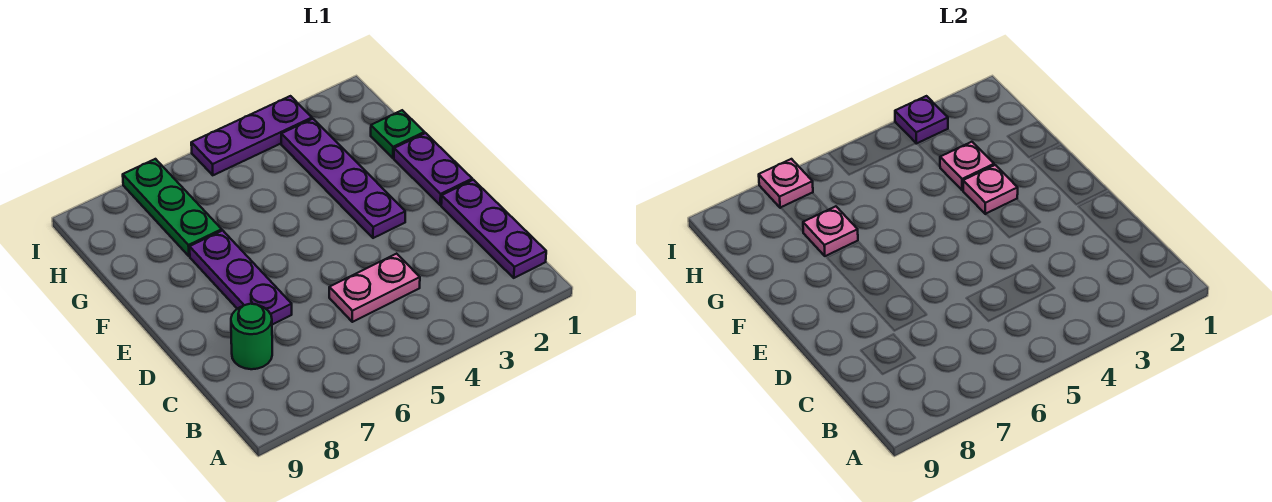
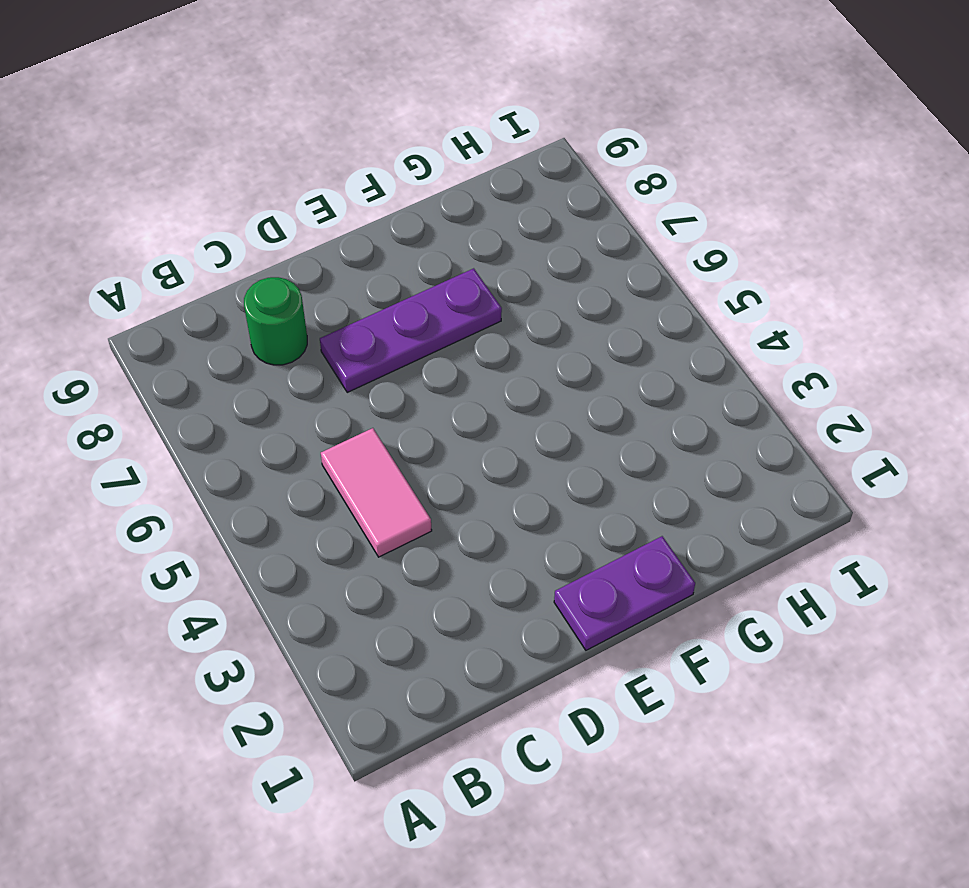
pink 1x2 tile [321,428,432,557] -> pink 1x2 plate [329,254,420,322]
none -> purple 1x3 plate [441,180,546,278]
none -> purple 1x4 plate [281,119,405,238]
none -> green 1x1 plate [371,110,424,158]

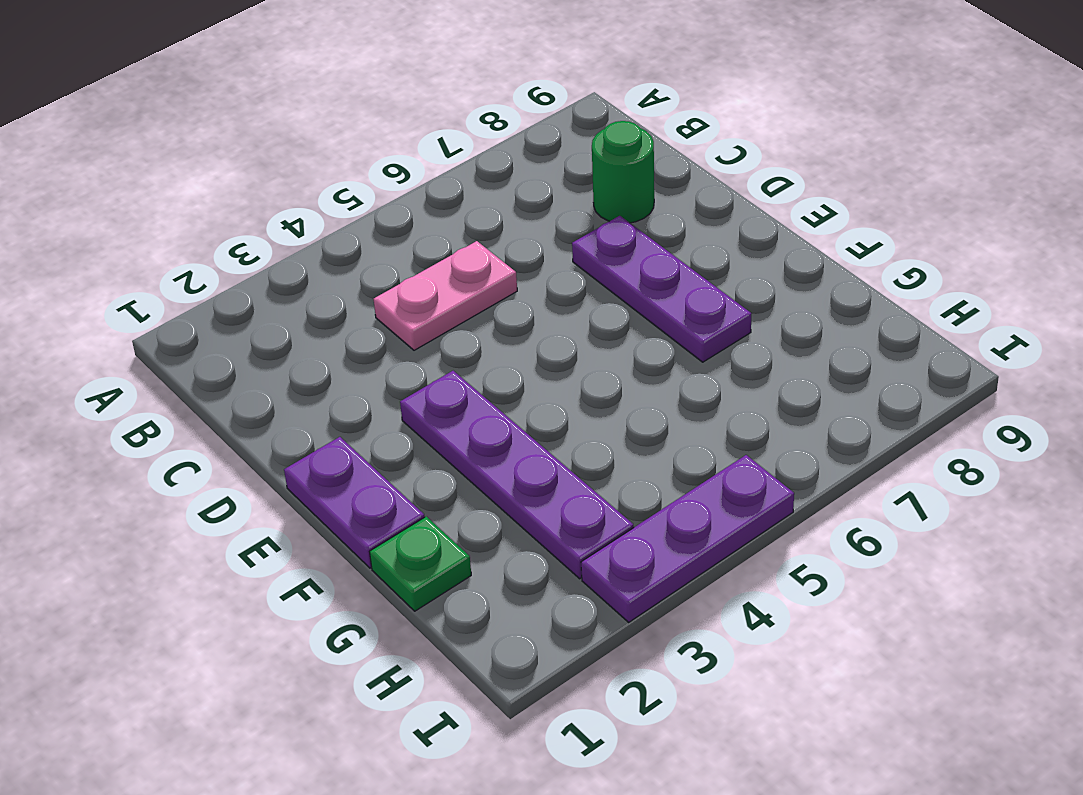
none -> purple 1x3 plate [441,180,546,278]
none -> green 1x3 plate [123,159,222,256]
none -> pink 1x1 plate [963,165,1018,214]

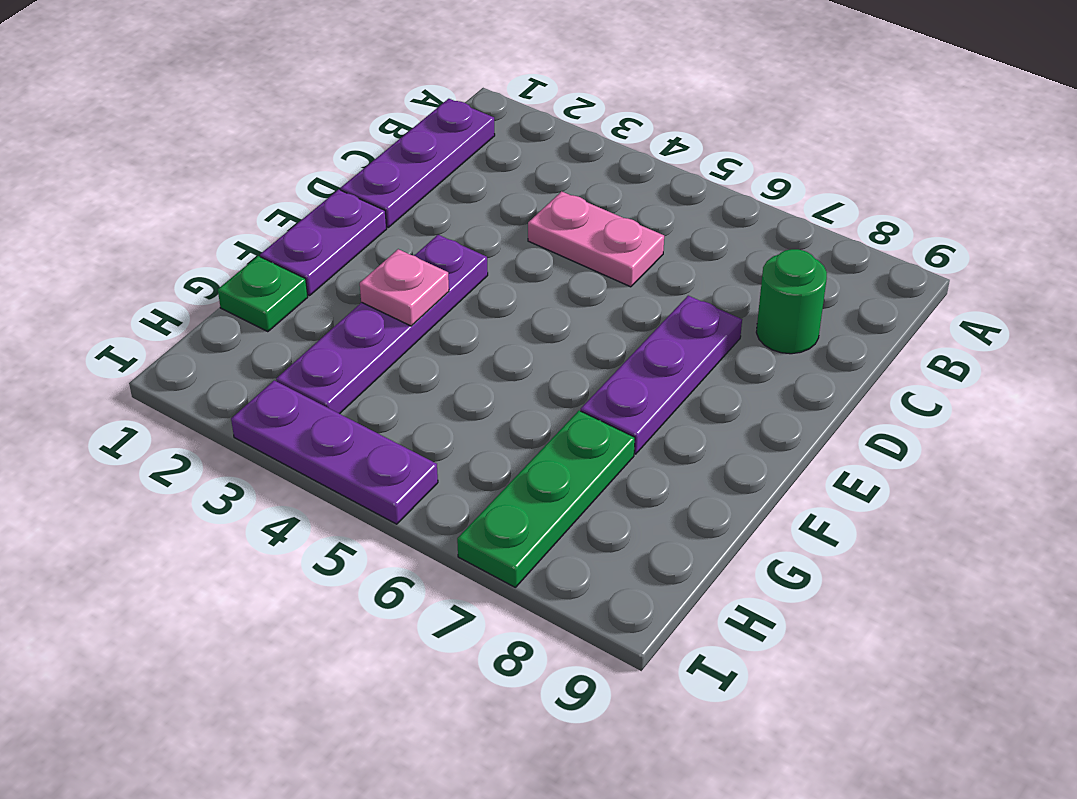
none -> pink 1x1 plate [940,142,994,190]
none -> pink 1x1 plate [803,206,858,256]
none -> purple 1x1 plate [895,96,948,144]

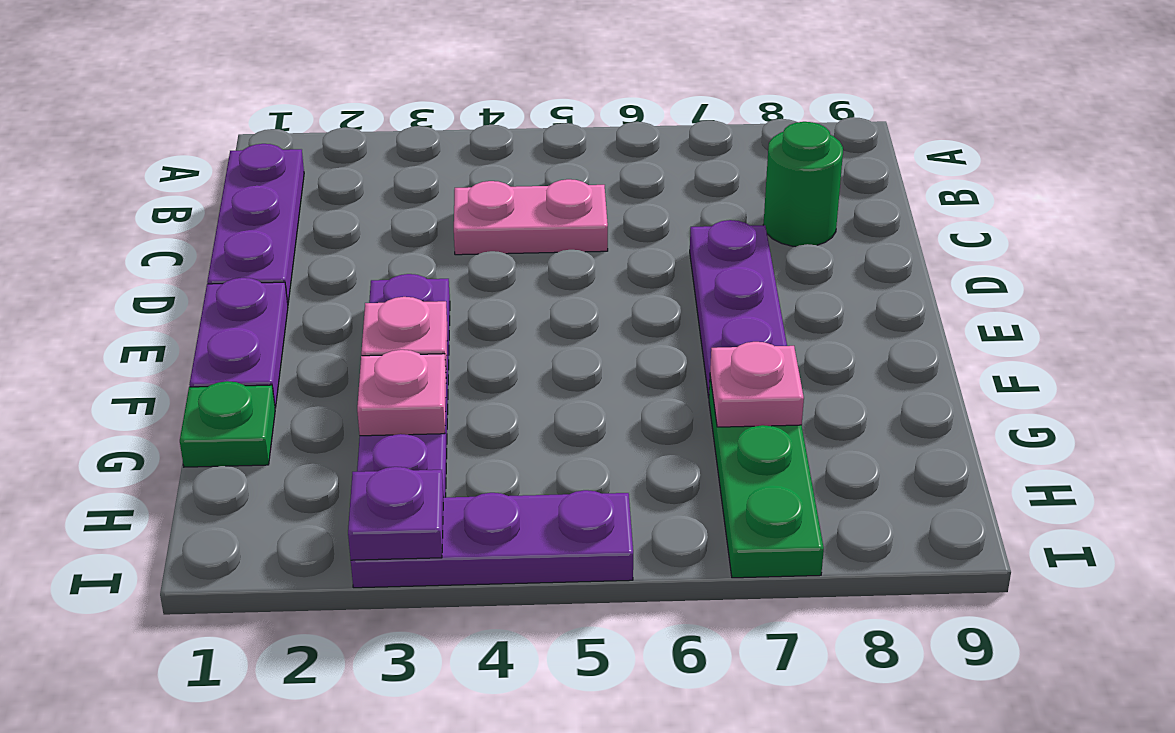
none -> pink 1x1 plate [759,159,813,208]

